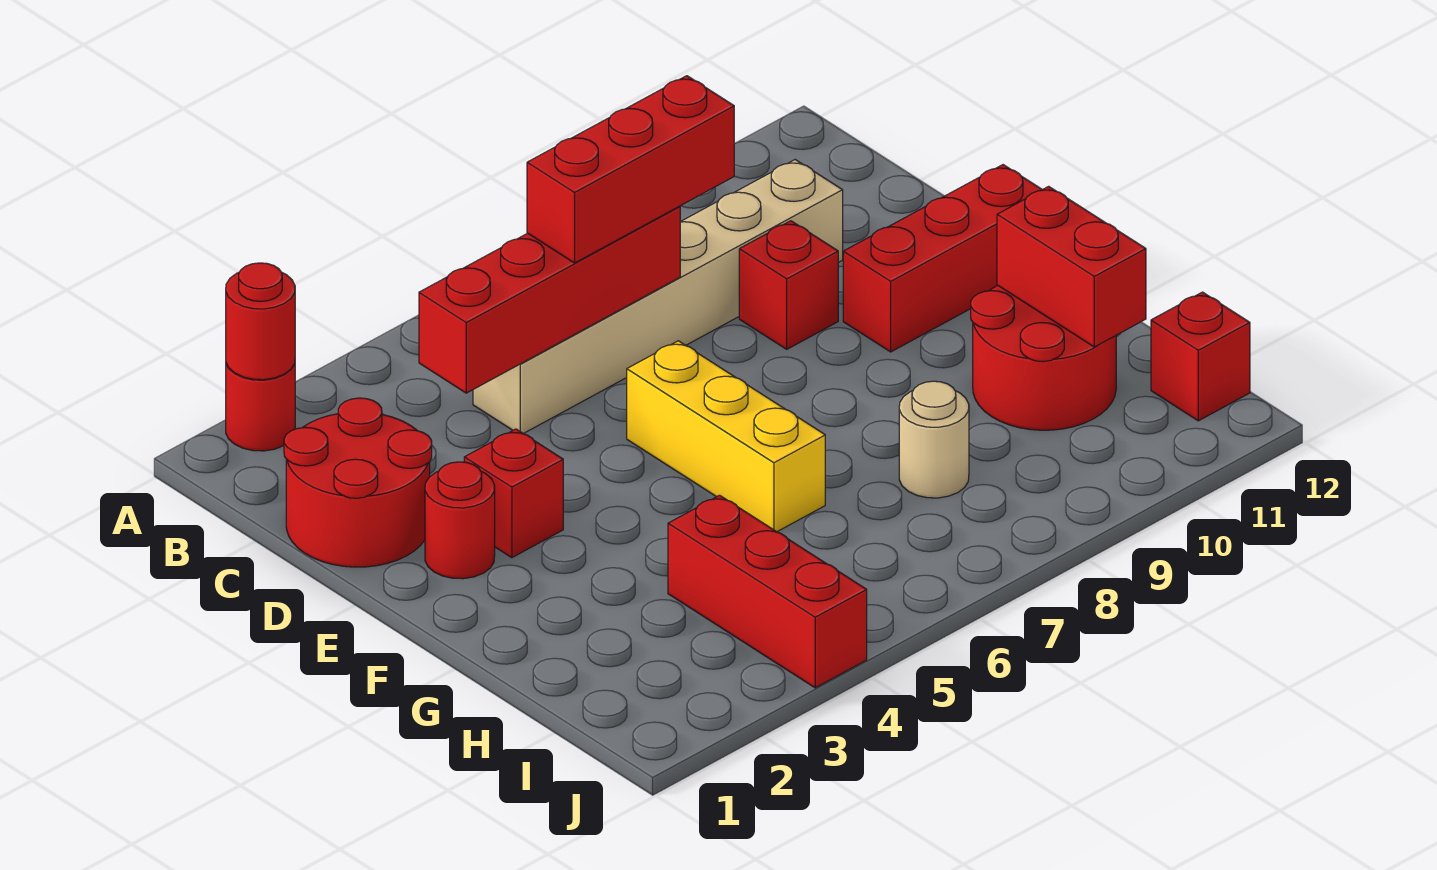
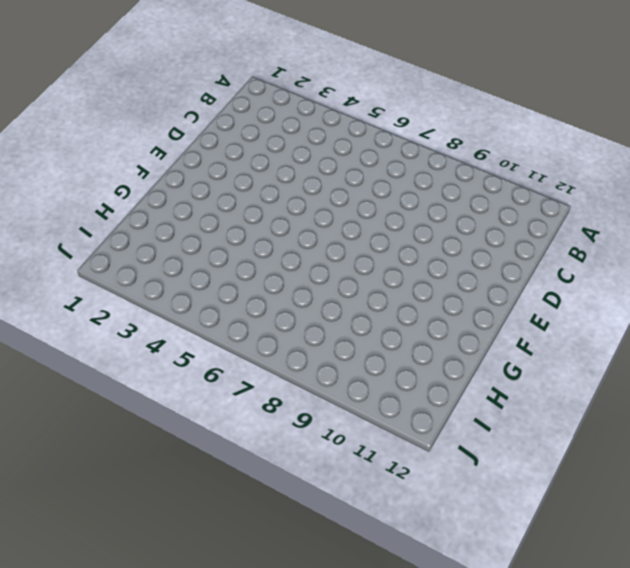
none -> red 1x1 round brick [226,364,295,451]
none -> red 2x2 round brick [284,398,432,567]
none -> tan 1x6 brick [473,160,843,434]

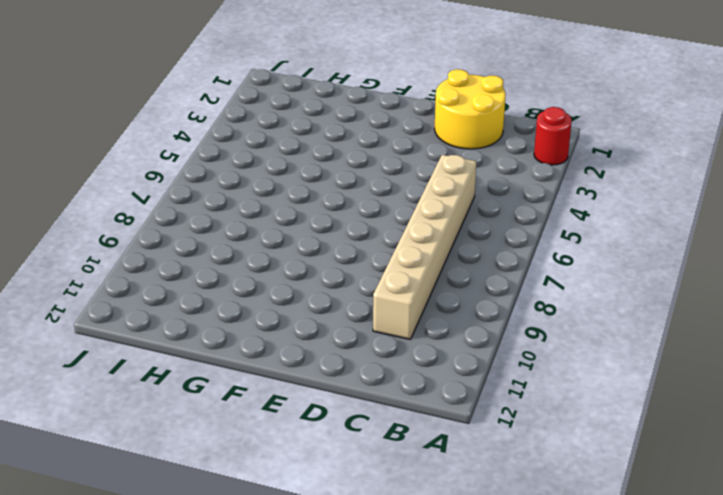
yellow 2x2 round brick [434,69,506,149] -> red 2x2 round brick [284,398,432,567]
none -> red 1x1 brick [739,221,838,349]
none -> red 1x1 round brick [425,462,495,579]
none -> red 1x1 brick [464,429,563,558]

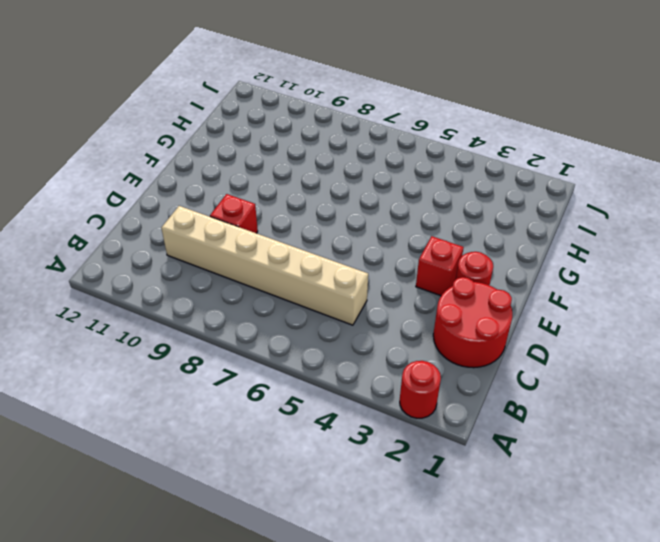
none -> yellow 1x3 brick [627,341,825,532]
none -> red 1x3 brick [843,165,1042,352]
none -> red 2x2 round brick [971,286,1116,430]

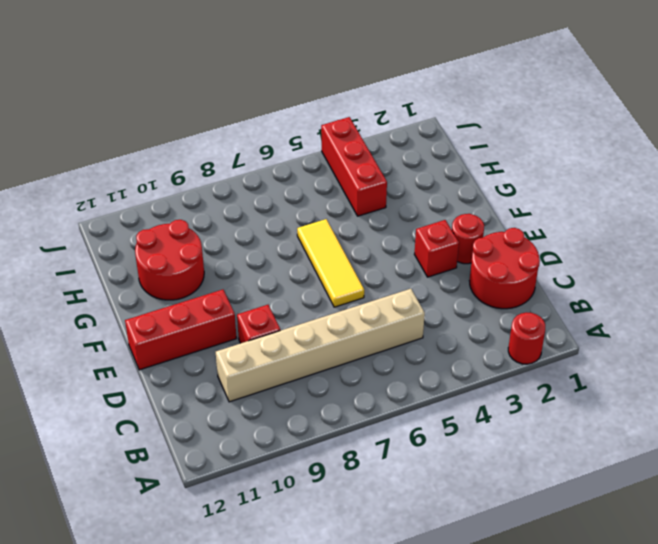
yellow 1x3 tile [297,219,364,307] -> yellow 1x3 brick [627,341,825,532]
none -> tan 1x1 round brick [899,381,969,498]
none -> red 1x1 brick [1151,292,1250,421]
none -> red 1x1 round brick [226,263,295,380]

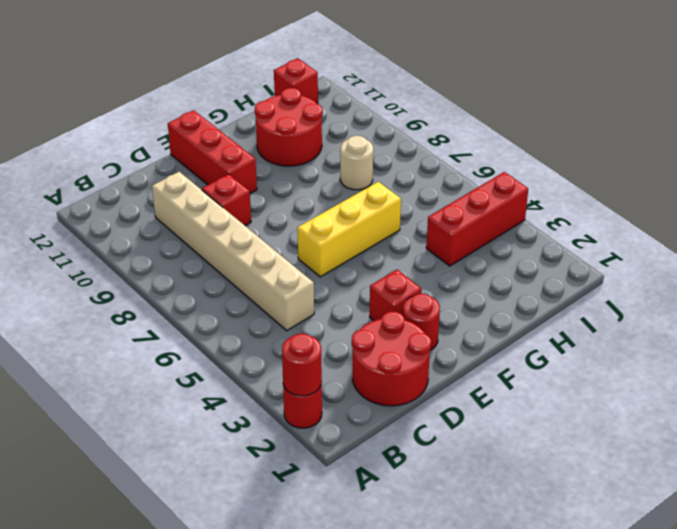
none -> red 1x4 brick [419,206,680,393]
none -> red 1x2 brick [997,186,1146,347]
none -> red 1x3 brick [527,76,734,263]

